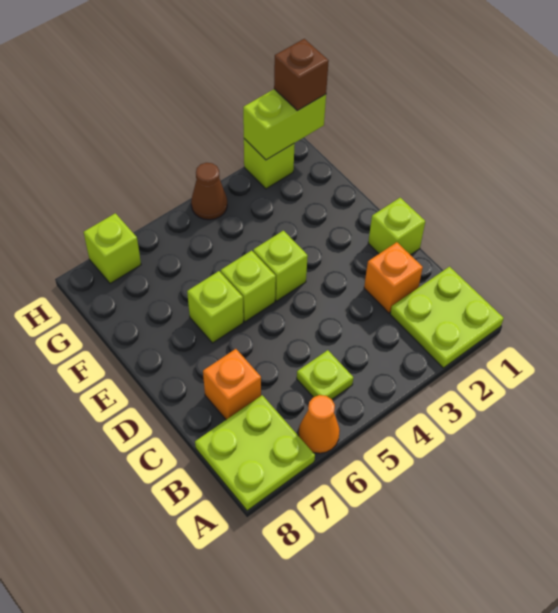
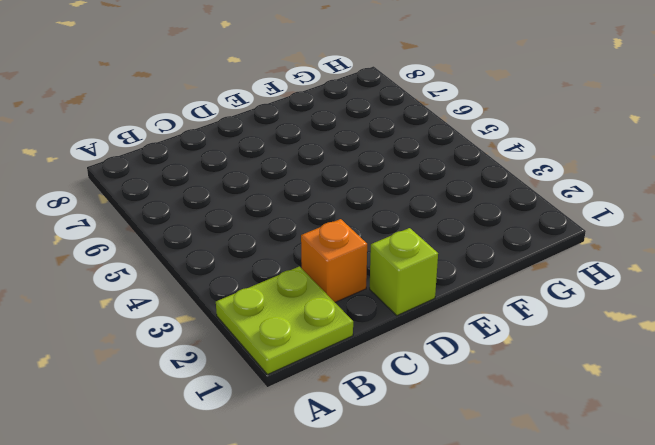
none -> orange 1x1 cone [298,395,340,453]
none -> lime 2x2 plate [195,395,315,511]
none -> lime 1x1 plate [297,350,353,399]

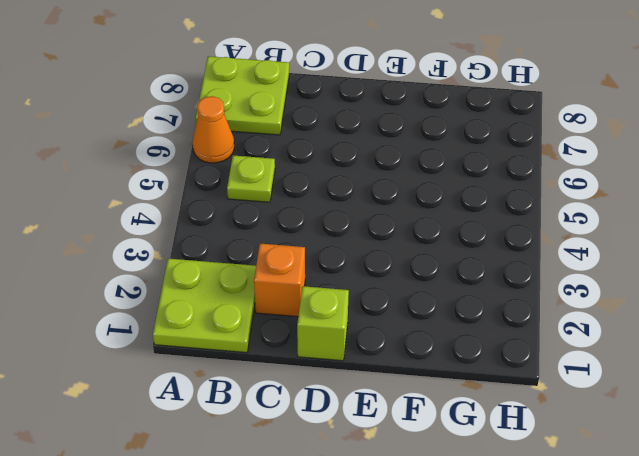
none -> orange 1x1 brick [203,349,261,420]
none -> lime 1x1 brick [253,231,308,301]
none -> lime 1x1 brick [221,251,276,322]

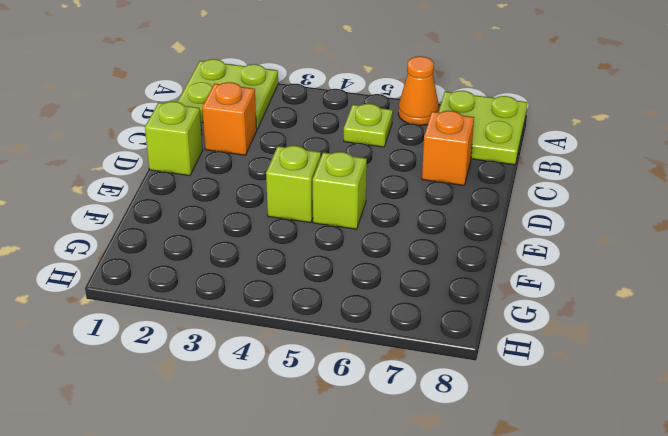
none -> lime 1x1 brick [187,271,243,343]
none -> lime 1x1 brick [244,139,295,189]
none -> brown 1x1 cone [191,163,227,220]

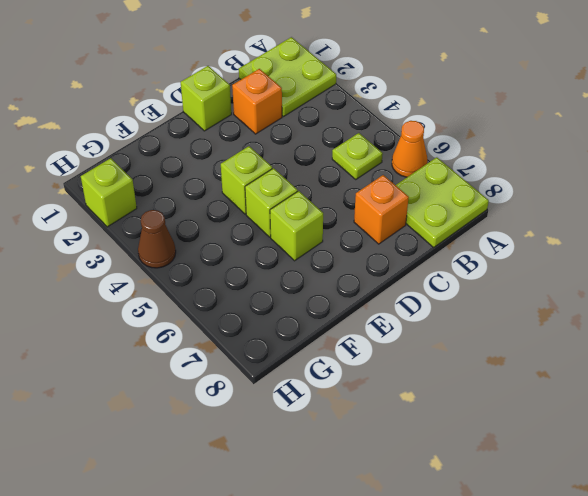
none -> lime 1x1 brick [84,213,141,284]
none -> lime 1x2 brick [243,89,326,160]
none -> brown 1x1 brick [274,39,329,111]

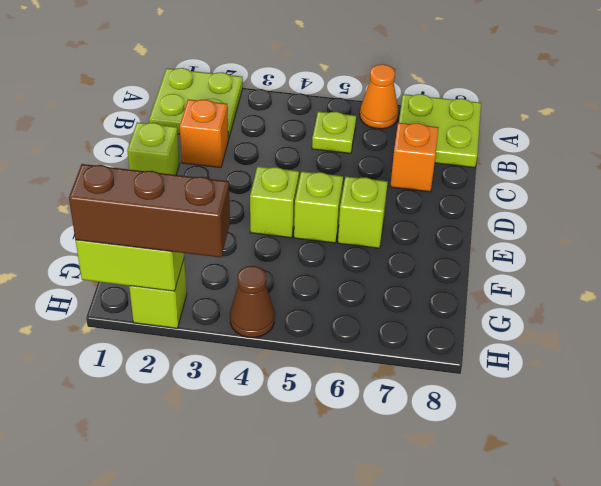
brown 1x3 brick [69,164,230,257] -> brown 1x1 brick [274,39,329,111]
none -> lime 1x1 brick [84,213,141,284]

